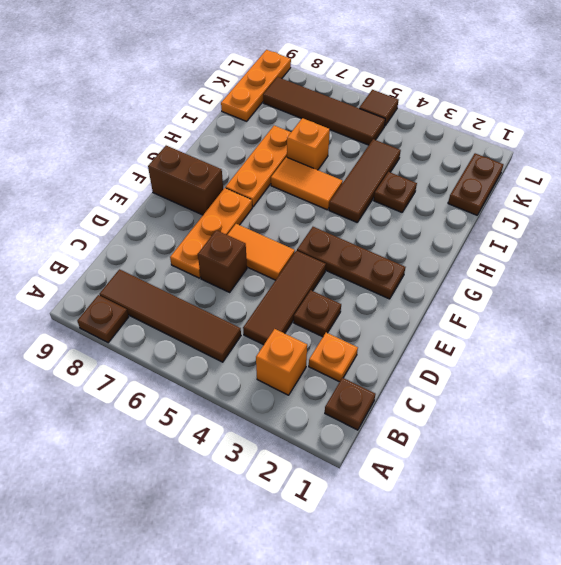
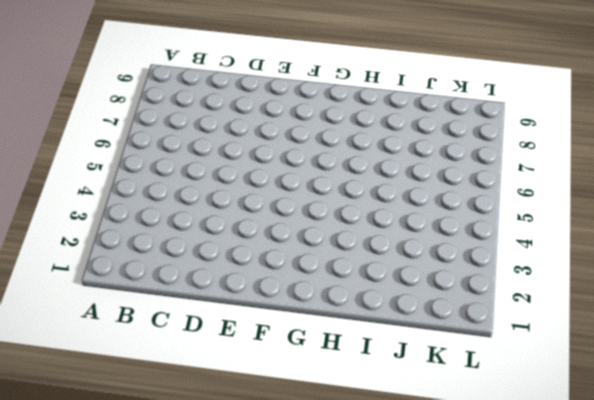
none -> brown 1x1 plate [77,295,129,343]
none -> brown 1x1 plate [325,378,375,430]
none -> orange 1x1 brick [256,329,307,395]

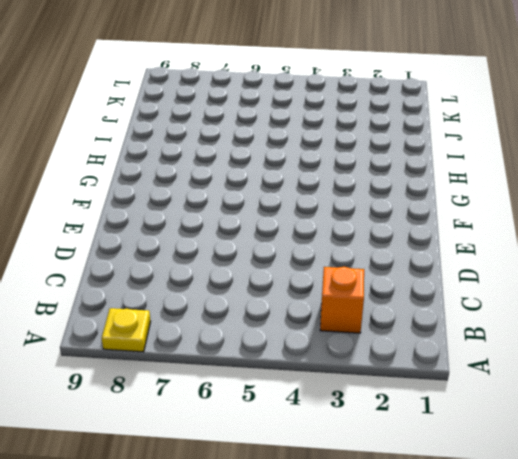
yellow 1x1 plate [102,308,151,352] -> brown 1x1 plate [77,295,129,343]
none -> brown 1x1 plate [325,378,375,430]
none -> brown 1x4 tile [99,269,241,362]
none -> orange 1x1 plate [309,333,358,382]

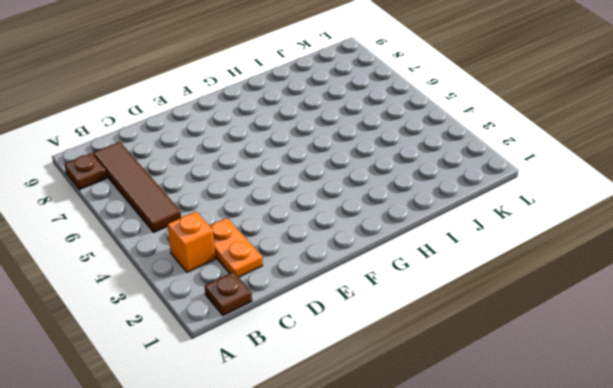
orange 1x2 plate [210,218,263,277] -> orange 1x1 plate [309,333,358,382]
none -> brown 1x3 tile [243,251,326,345]
none -> brown 1x1 plate [294,290,341,337]
none -> brown 1x1 brick [198,230,247,292]

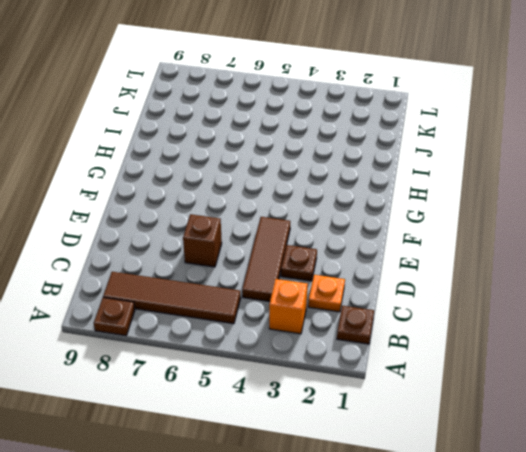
none -> orange 1x3 plate [170,188,252,278]
none -> orange 1x2 tile [228,224,295,280]
none -> brown 1x3 plate [297,227,405,299]

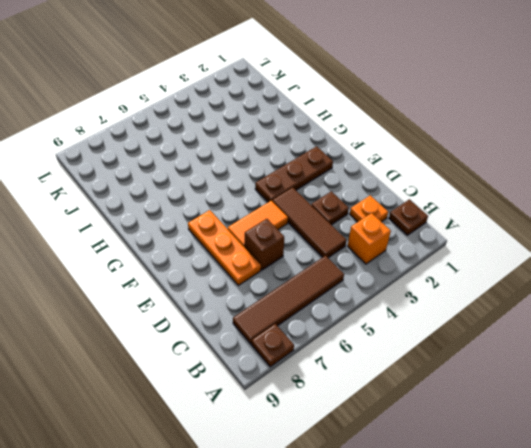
none -> brown 1x2 brick [148,146,223,215]
none -> orange 1x3 plate [225,126,291,207]
none -> brown 1x3 tile [329,139,401,222]

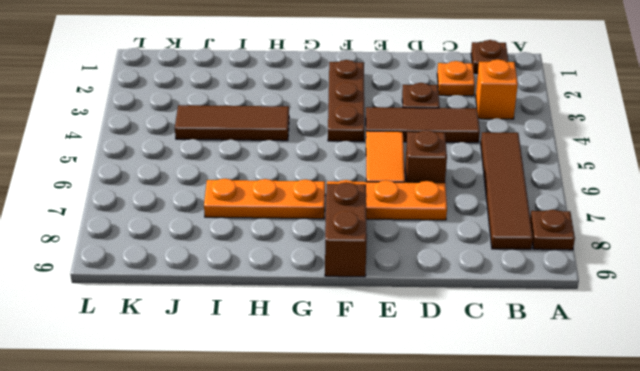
none -> orange 1x2 tile [271,157,343,210]
none -> brown 1x1 plate [374,172,417,212]
none -> orange 1x1 brick [287,118,330,170]

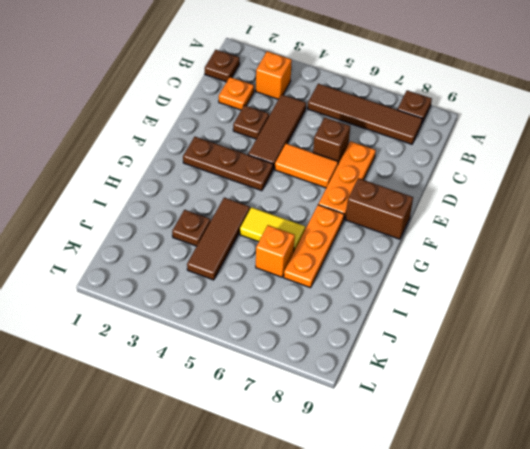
yellow 1x2 tile [240,207,305,250] -> orange 1x2 tile [271,157,343,210]
none -> brown 1x2 plate [448,153,504,215]
none -> orange 1x3 plate [221,50,291,121]
none -> brown 1x4 tile [263,77,385,145]

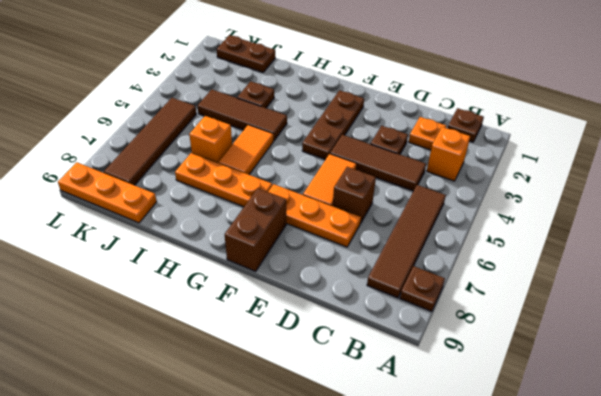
none -> brown 1x1 tile [359,90,399,126]

